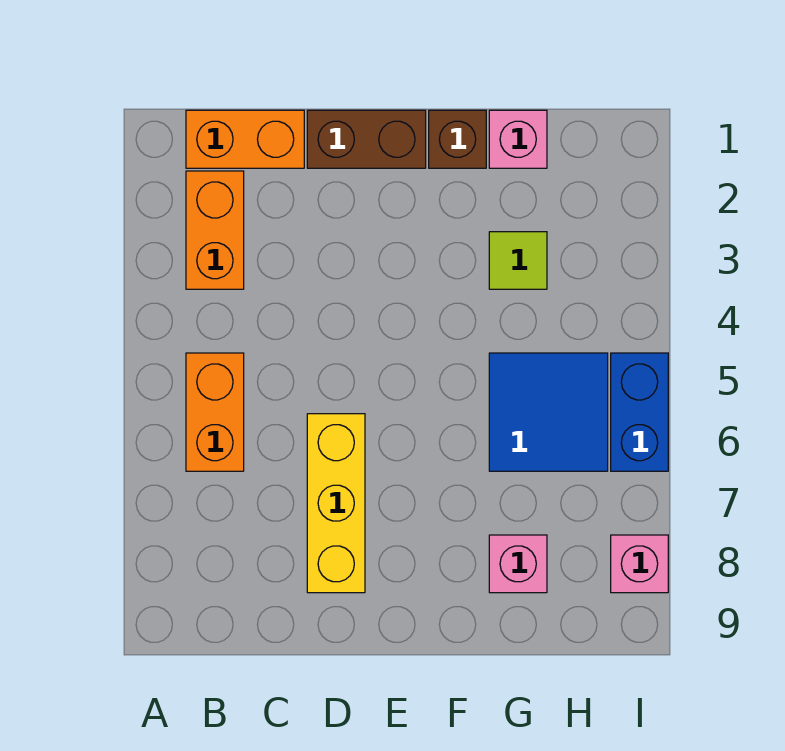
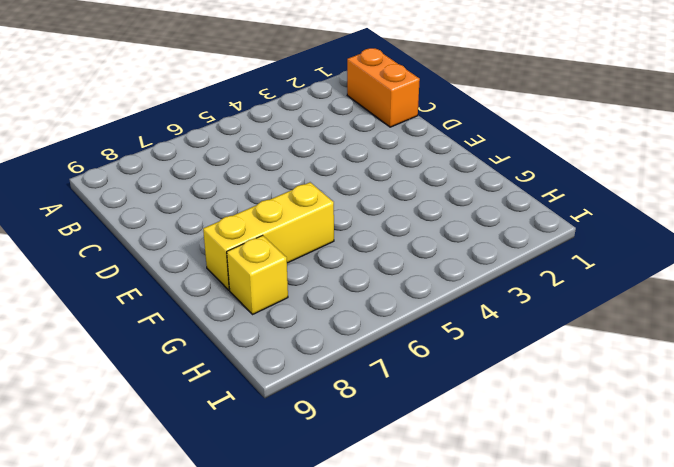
yellow 1x3 brick [203,182,334,290] -> yellow 1x3 brick moved to [307,414,365,593]
yellow 1x1 brick [227,235,288,314] -> pink 1x1 brick [489,535,547,593]
none -> orange 1x2 brick [186,171,244,289]
none -> orange 1x2 brick [186,353,244,471]
none -> brown 1x2 brick [307,110,426,168]

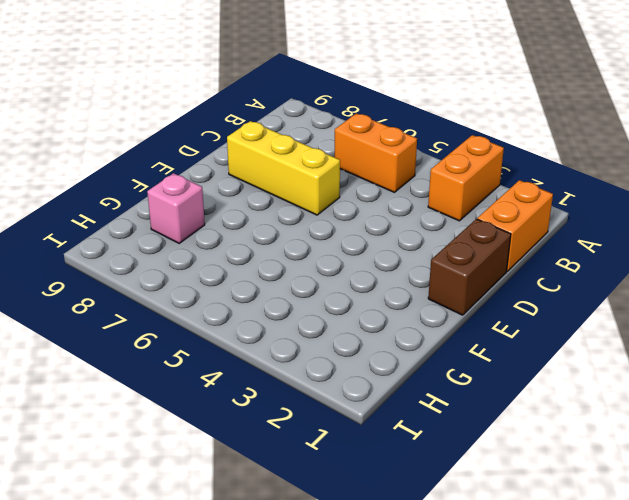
orange 1x2 brick [428,135,504,221] -> orange 1x2 brick turned to [186,171,244,289]
none -> brown 1x1 brick [429,110,486,168]
none -> pink 1x1 brick [489,110,547,168]
none -> lime 1x1 tile [489,232,547,289]

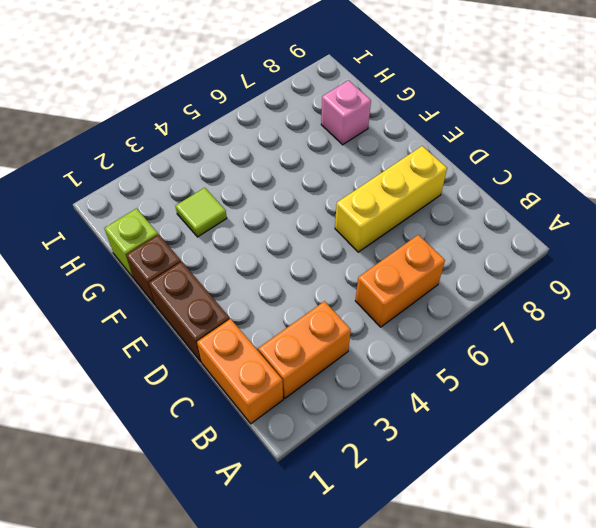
lime 1x1 brick [105,208,158,278] -> pink 1x1 brick [489,110,547,168]
none -> blue 2x2 tile [489,353,608,471]
none -> blue 1x2 brick [611,353,668,471]
none -> pink 1x1 brick [611,535,668,593]

